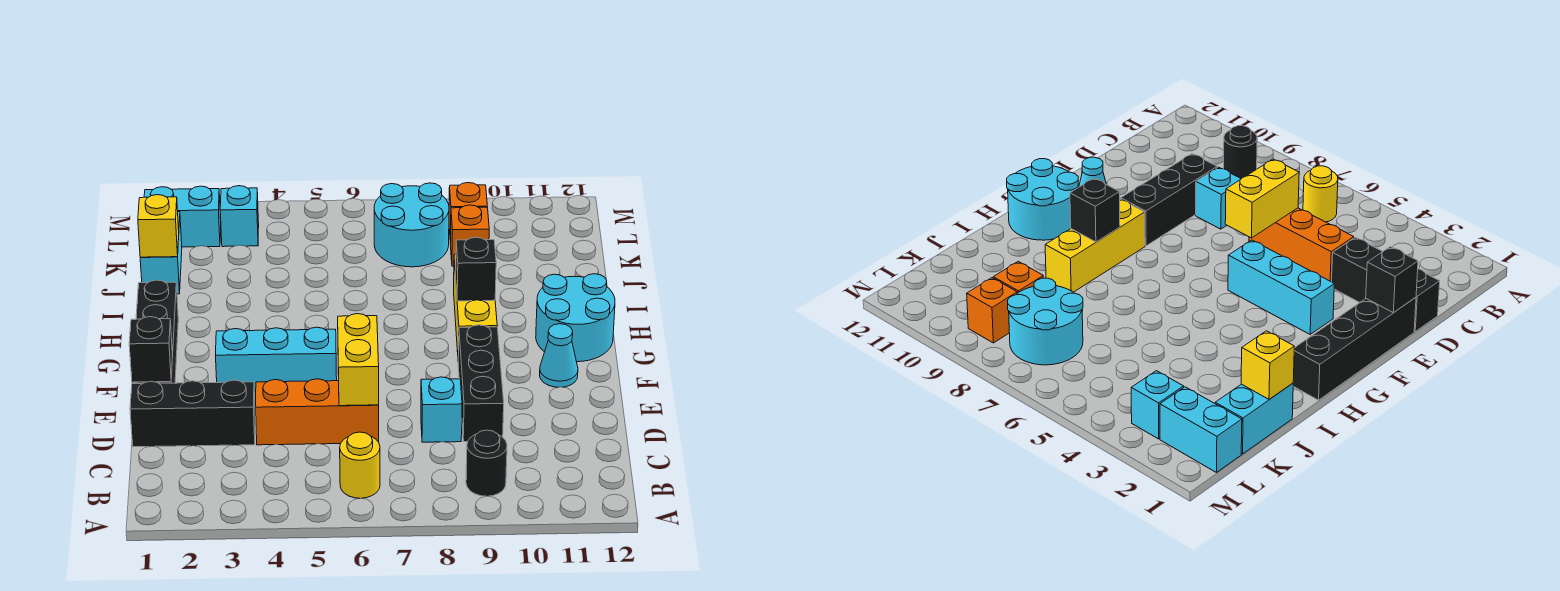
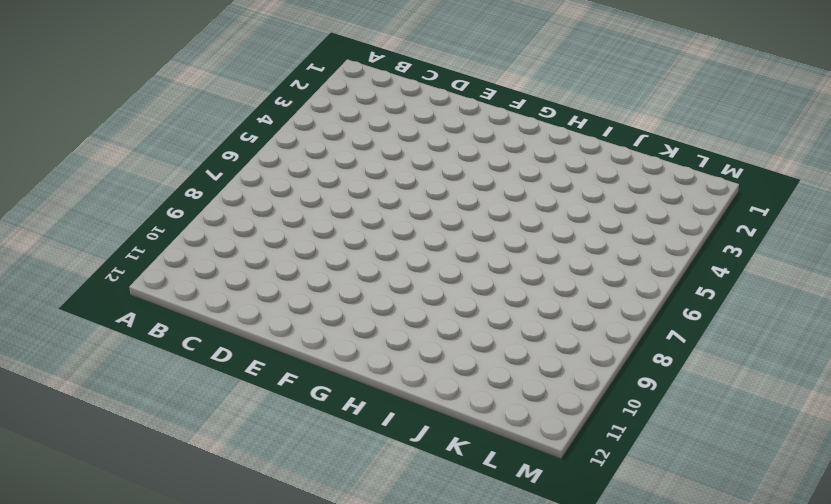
none -> yellow 1x1 round brick [340,432,380,498]
none -> black 1x1 round brick [466,430,507,496]
none -> black 1x3 brick [130,380,255,447]

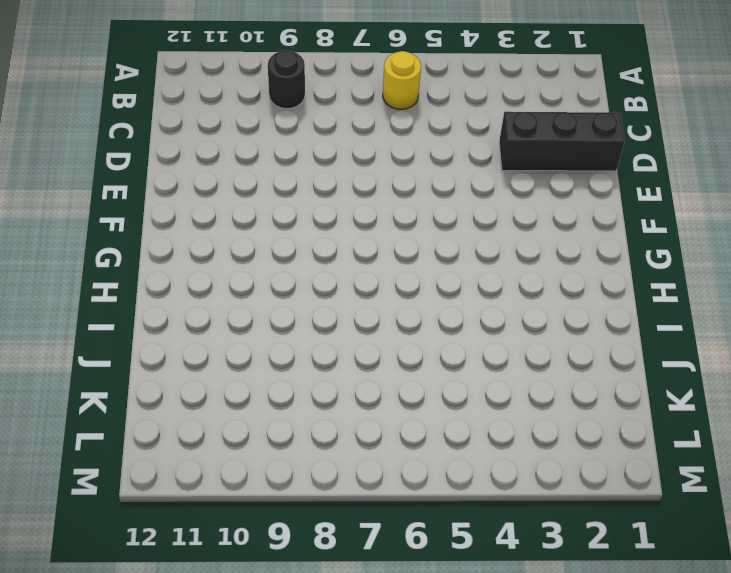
none -> orange 1x3 brick [256,379,379,445]
none -> cyan 1x1 brick [421,377,462,442]
none -> black 1x3 brick [458,325,504,442]

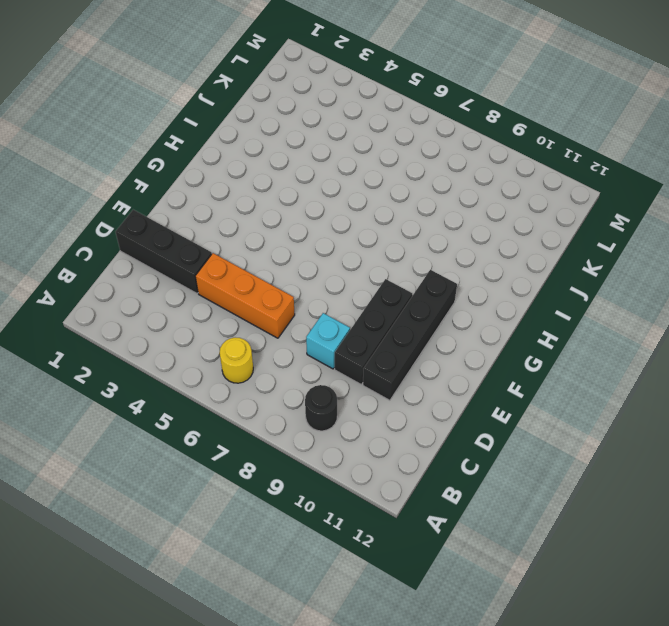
black 1x4 brick [363,270,457,400] -> black 1x4 brick moved to [132,280,178,384]
none -> cyan 1x3 brick [216,327,337,392]
none -> cyan 1x1 cone [540,324,578,387]
none -> yellow 1x3 brick [454,254,497,355]

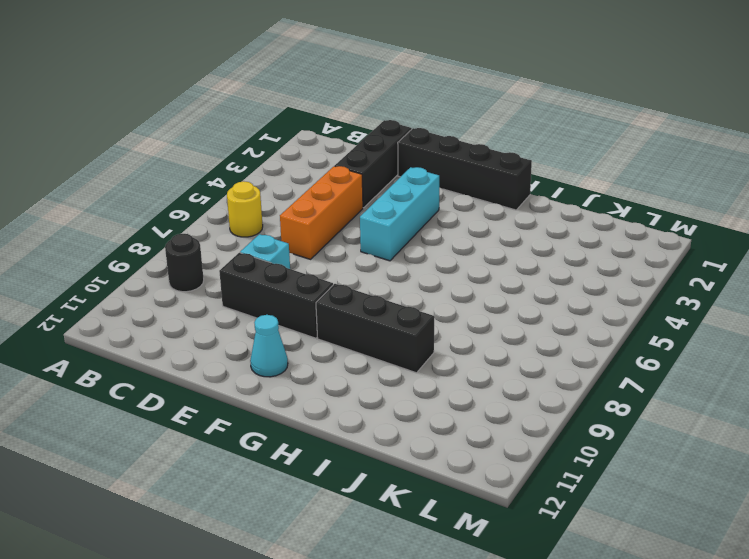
black 1x3 brick [316,284,434,373] -> yellow 1x3 brick [454,254,497,355]
none -> cyan 2x2 round brick [536,274,615,362]
none -> cyan 1x2 brick [140,212,182,294]
none -> cyan 2x2 round brick [374,183,449,267]

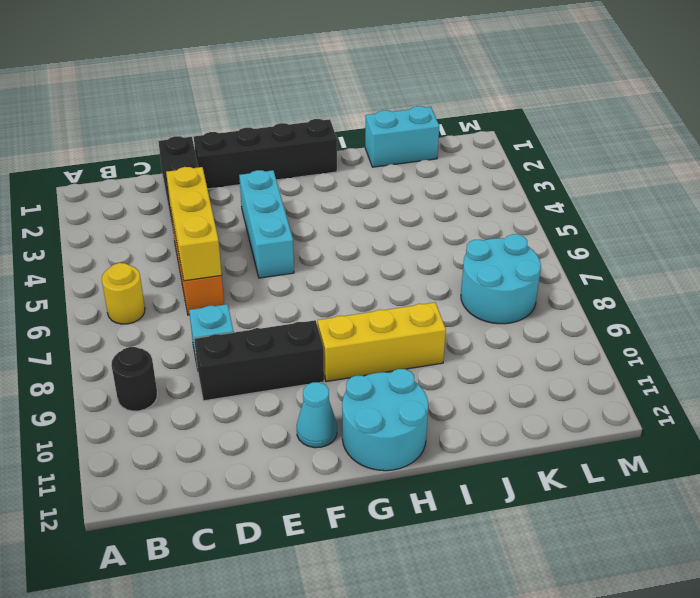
yellow 1x3 brick [166,167,222,281] -> yellow 1x2 brick [338,314,379,406]
none -> orange 1x1 brick [450,205,489,266]
none -> cyan 1x2 brick [144,186,221,247]
none -> cyan 1x1 brick [220,186,259,247]

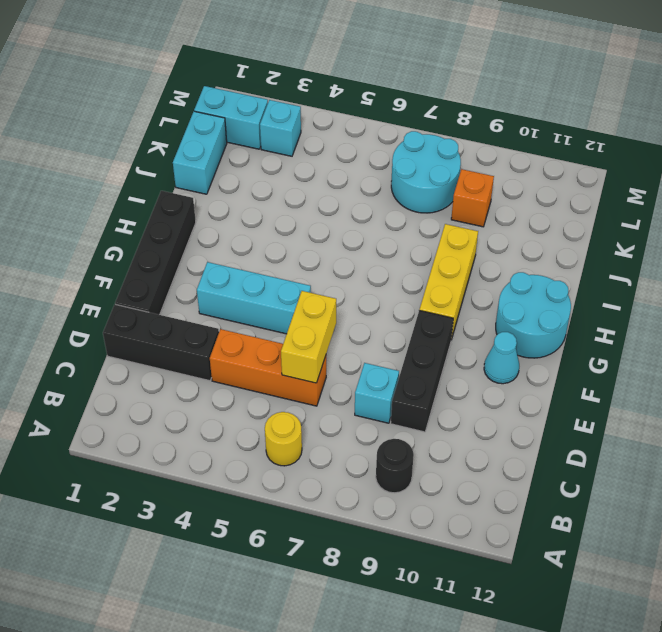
none -> orange 1x1 brick [449,183,487,242]
none -> black 1x1 brick [129,317,173,382]
none -> black 1x1 brick [456,237,496,301]

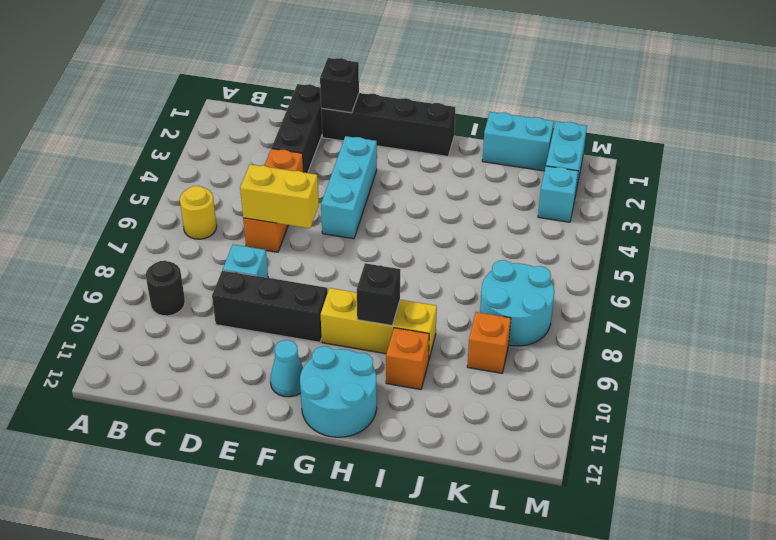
orange 1x1 brick [386,328,429,390] -> orange 1x1 brick moved to [449,183,487,242]
none -> yellow 1x1 brick [138,195,179,257]

